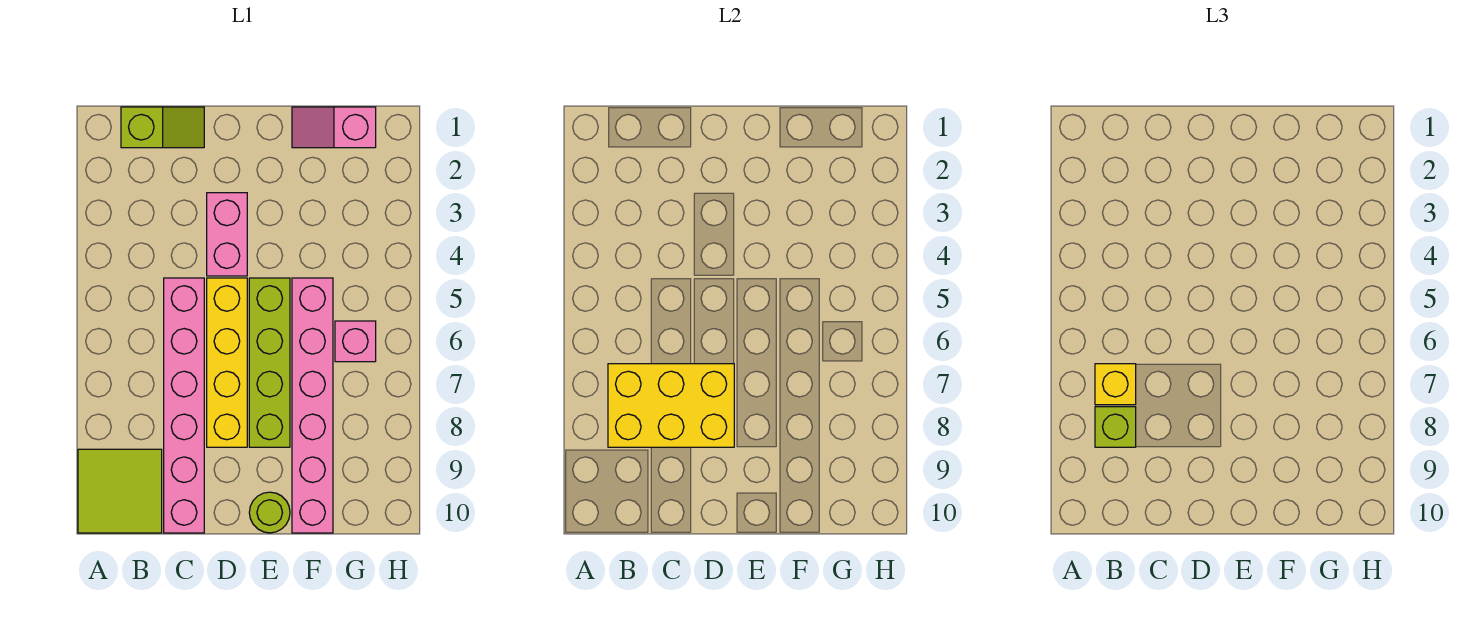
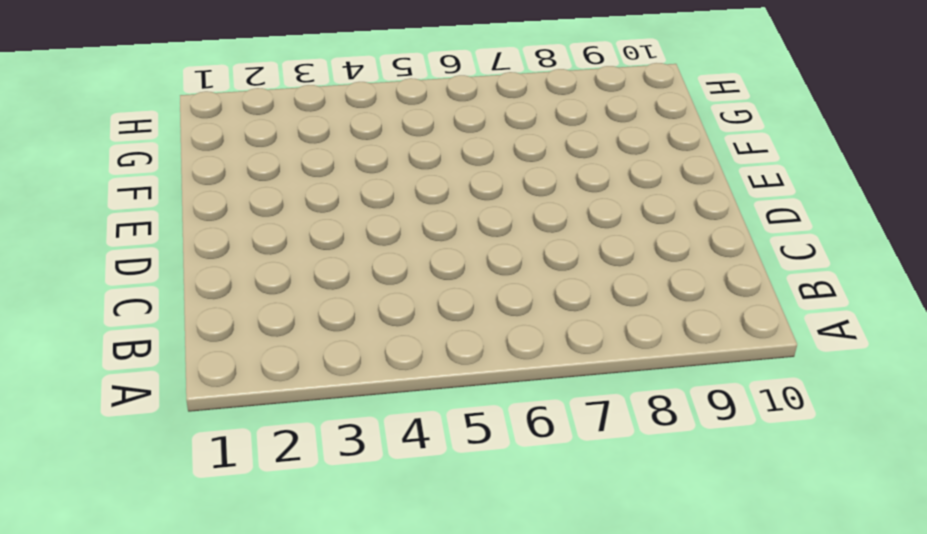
none -> lime 2x2 tile [78,449,162,533]
none -> lime 1x2 slope [121,107,204,148]
none -> pink 1x6 brick [164,278,204,533]

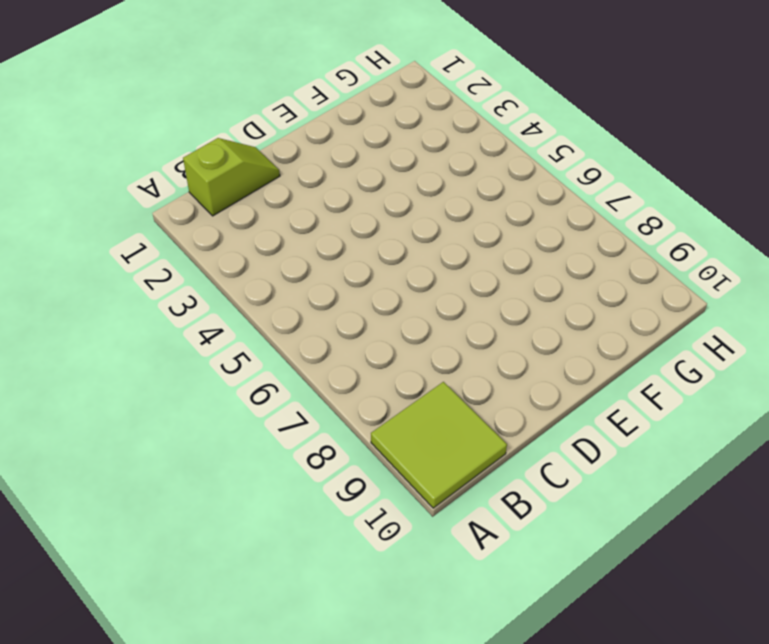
none -> pink 1x6 brick [164,278,204,533]
none -> pink 1x2 brick [207,193,247,276]
none -> yellow 1x4 brick [207,278,247,447]

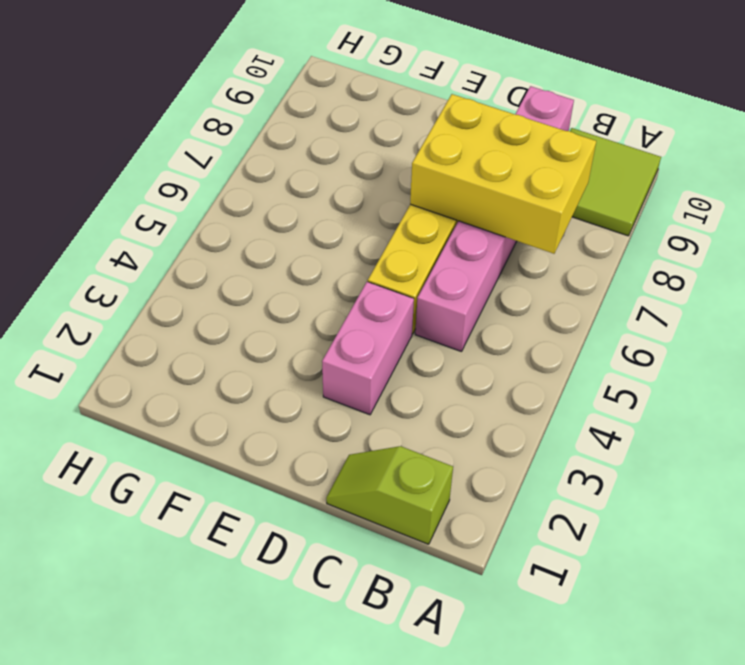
none -> lime 1x4 brick [249,278,290,447]
none -> lime 1x1 round brick [249,492,290,533]
none -> pink 1x2 slope [292,107,376,148]

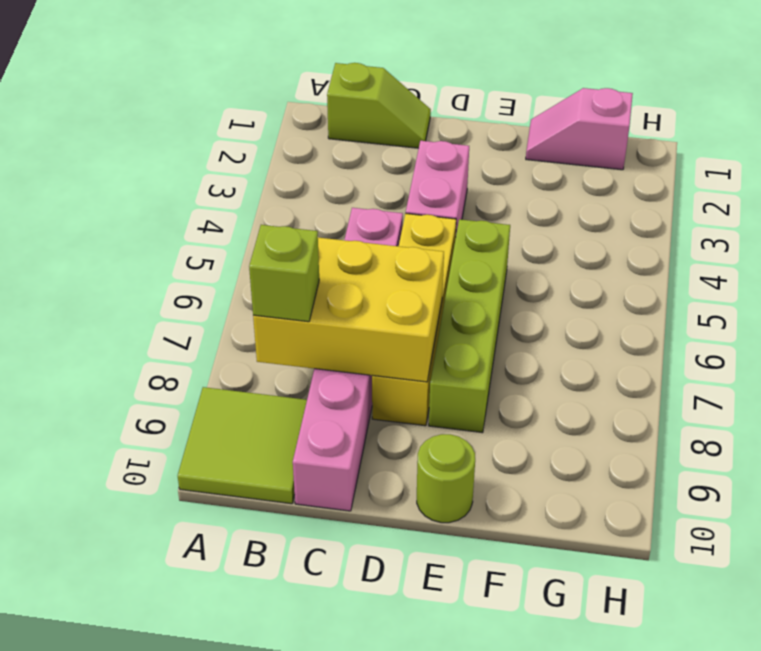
none -> pink 1x6 brick [292,278,333,533]
none -> pink 1x1 brick [335,321,376,362]
none -> yellow 1x1 brick [1095,364,1136,405]

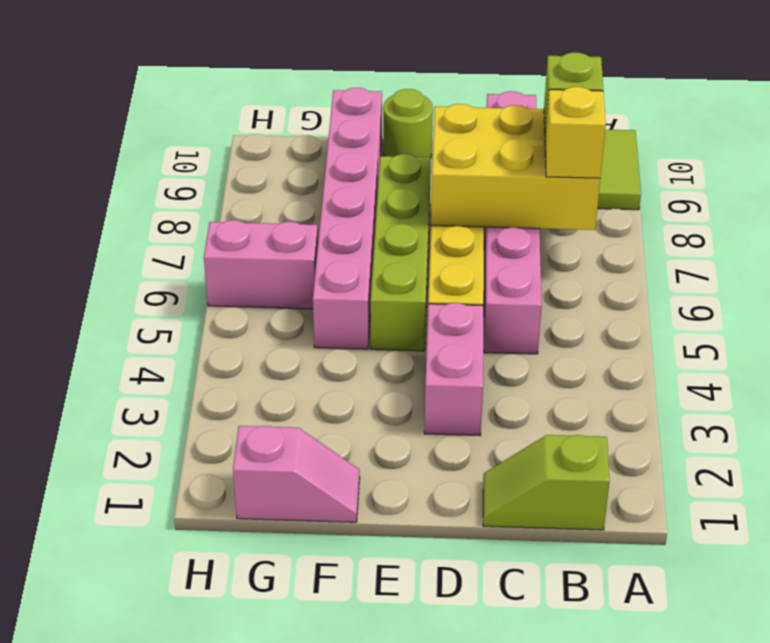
pink 1x2 brick [204,220,318,309] -> pink 1x1 brick [335,321,376,362]

